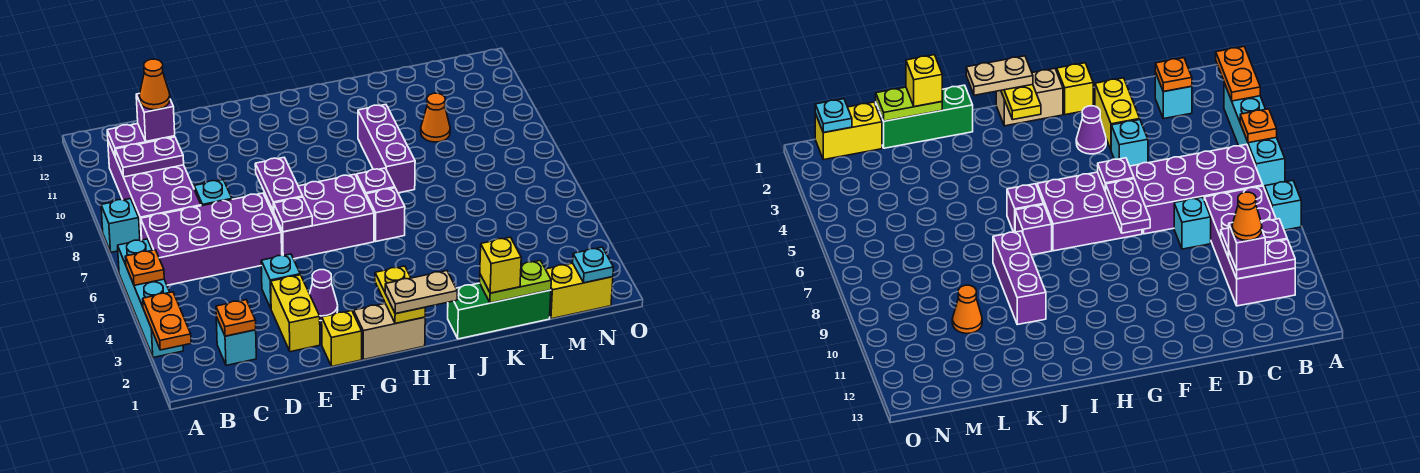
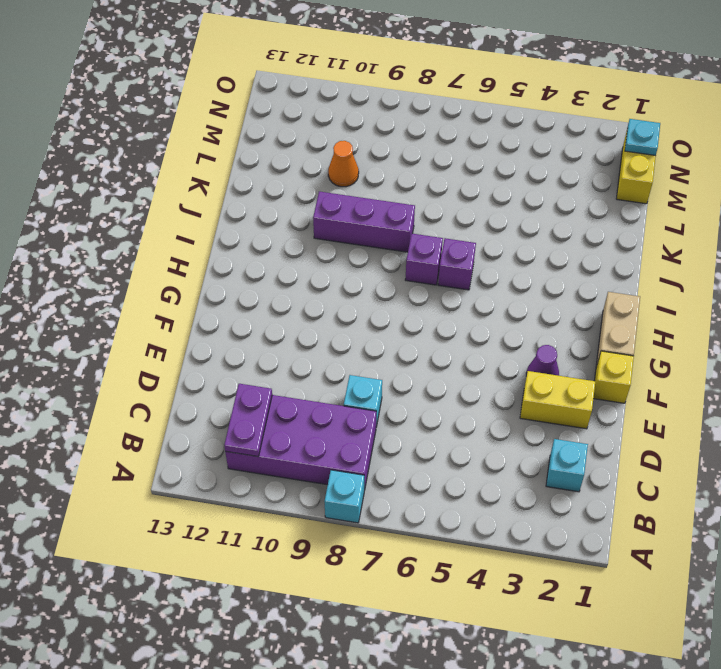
none -> cyan 1x4 brick [118,239,183,358]
none -> purple 2x4 brick [141,193,282,285]
none -> cyan 1x1 brick [261,254,300,308]
none -> purple 2x3 brick [265,174,374,259]

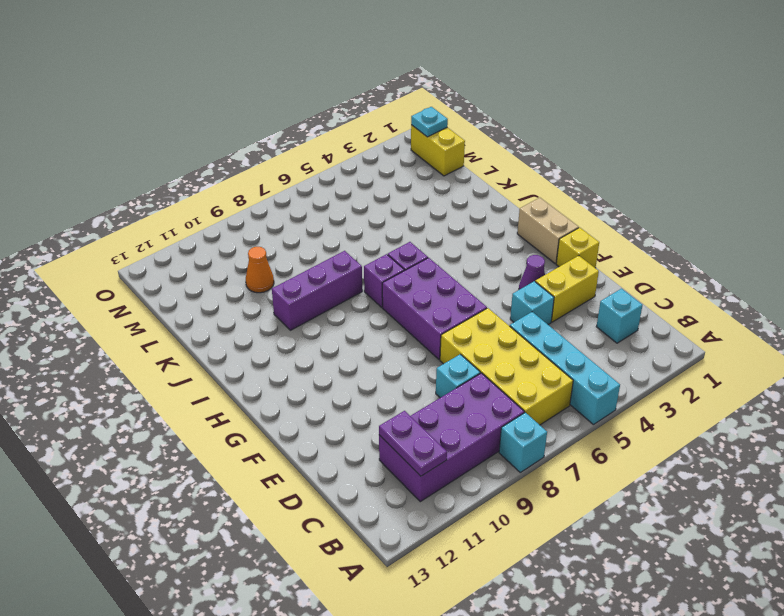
cyan 1x4 brick [510,312,620,425] -> cyan 1x4 brick turned to [118,239,183,358]
yellow 2x4 brick [440,308,573,425] -> purple 2x4 brick [141,193,282,285]
none -> green 1x3 brick [448,283,551,339]
none -> orange 1x2 plate [143,292,191,350]
none -> orange 1x1 plate [125,250,164,285]
none -> purple 1x2 plate [115,137,184,177]

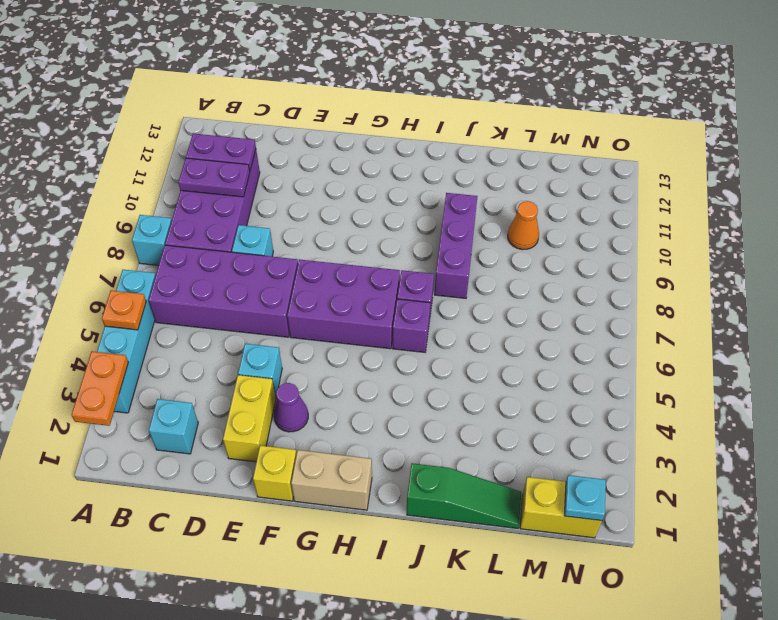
green 1x3 slope [407,463,521,528] -> green 1x3 brick [448,283,551,339]
none -> orange 1x1 plate [216,300,256,336]
none -> purple 1x1 plate [274,197,312,232]
none -> purple 1x2 plate [255,158,303,212]
none -> yellow 1x2 plate [375,266,425,324]

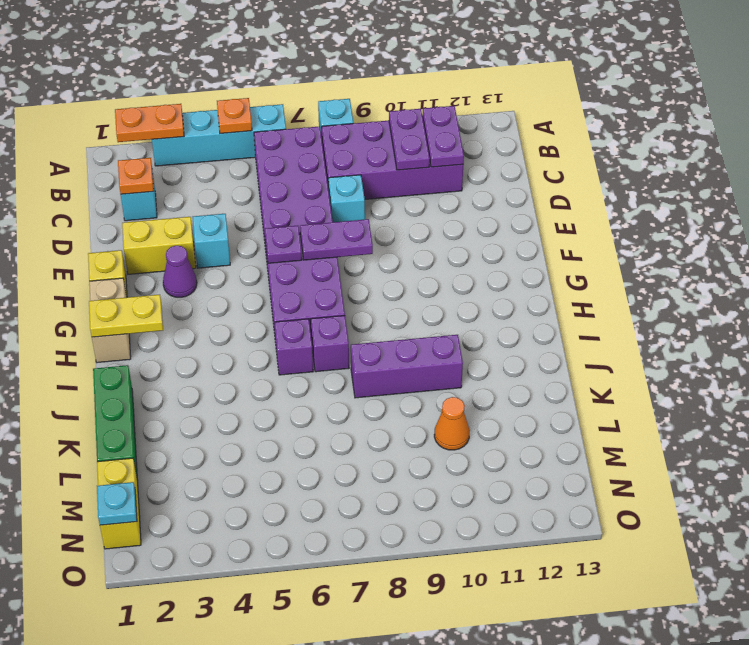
none -> lime 1x2 plate [480,260,551,303]
none -> purple 1x1 brick [136,93,175,141]
none -> tan 1x2 plate [385,271,457,314]
none -> yellow 1x1 brick [480,237,521,293]

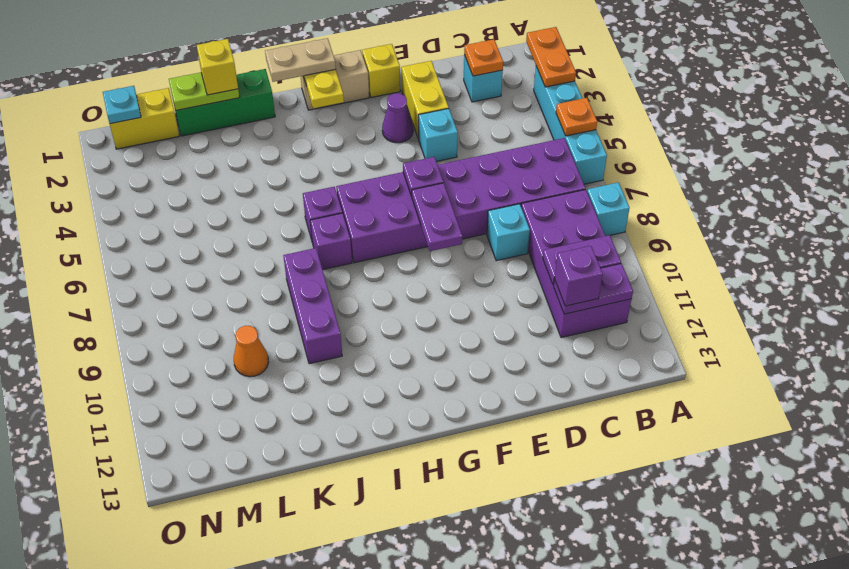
none -> orange 1x1 cone [139,59,170,110]

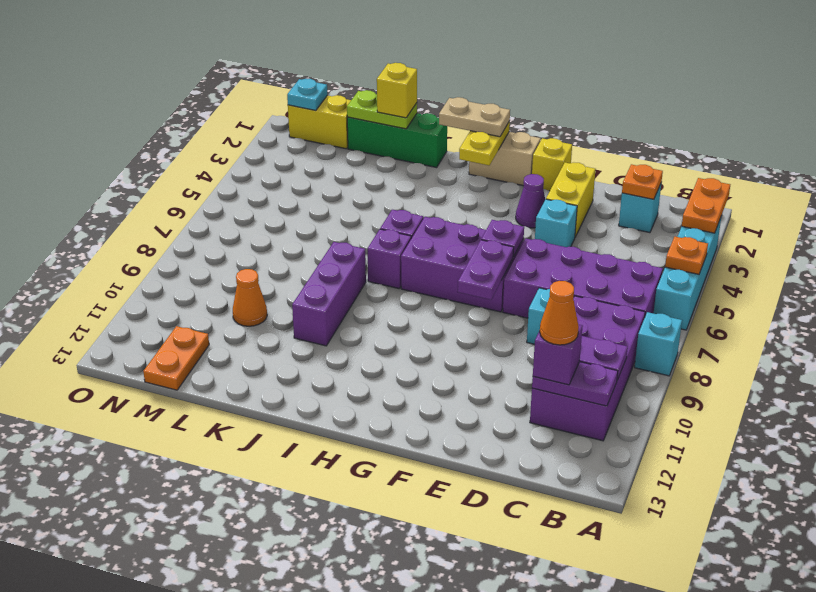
orange 1x2 plate [143,326,209,390] -> none

